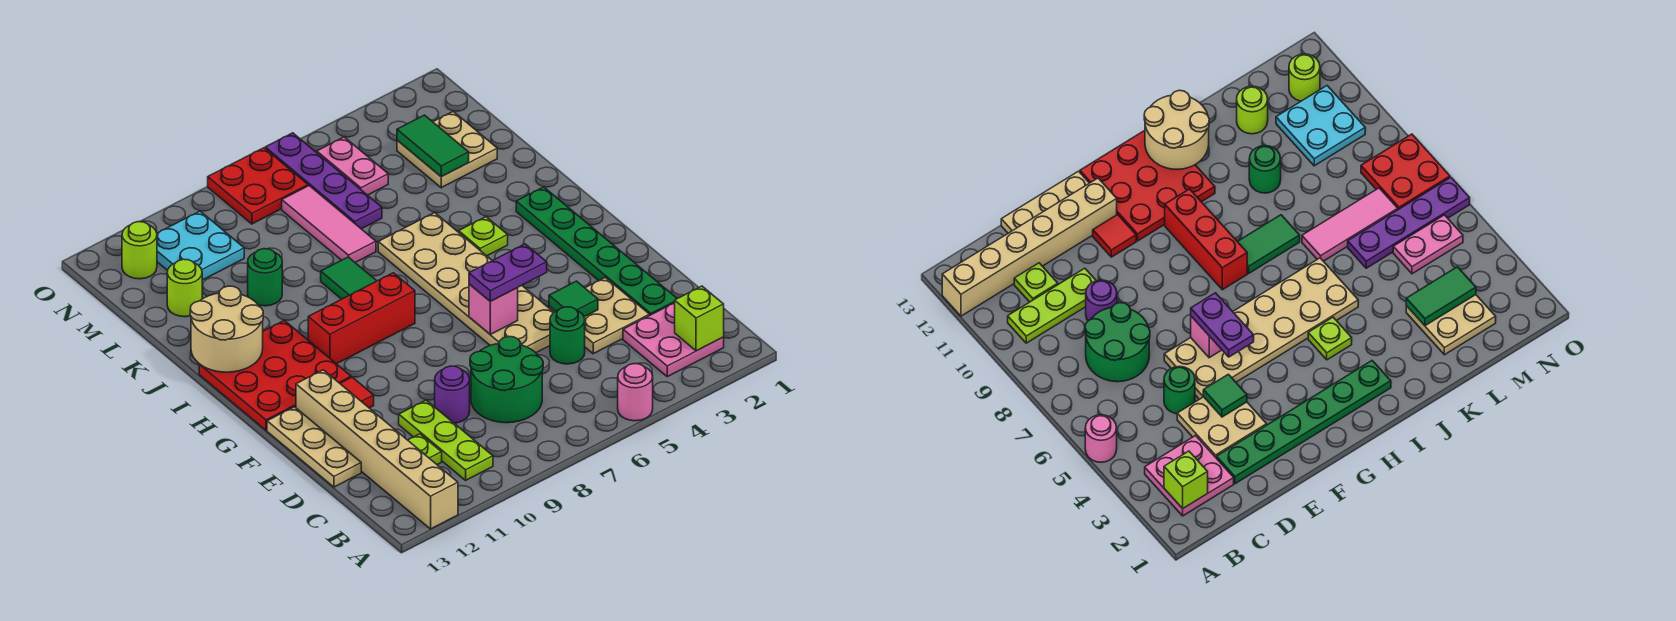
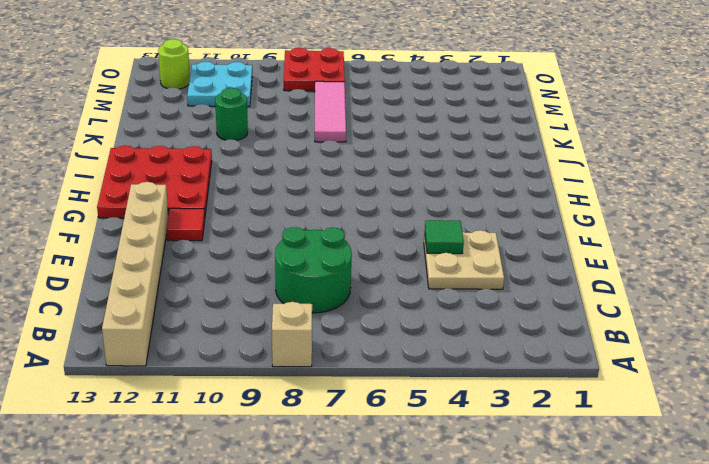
tan 1x1 brick [272,302,312,367] -> none
none -> pink 1x1 round brick [618,364,653,421]
none -> pink 2x2 plate [623,303,724,377]
none -> lime 1x3 plate [399,400,493,480]
none -> lime 1x1 plate [408,434,442,465]

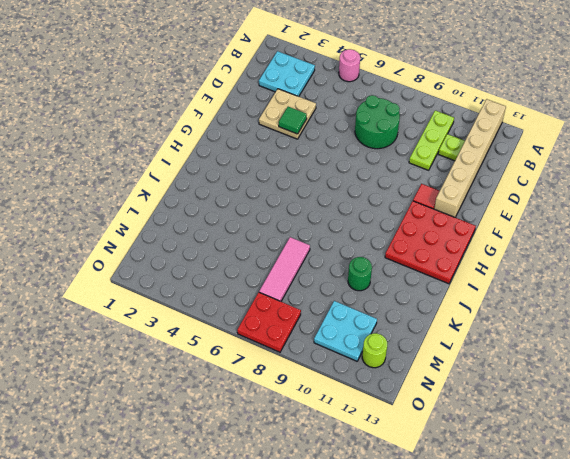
cyan 2x2 plate [259,51,315,97] -> pink 2x2 plate [623,303,724,377]
none -> green 1x6 plate [516,187,677,316]
none -> green 1x1 round brick [550,307,585,364]
none -> purple 1x1 round brick [435,366,470,423]
none -> tan 1x3 plate [267,407,361,487]

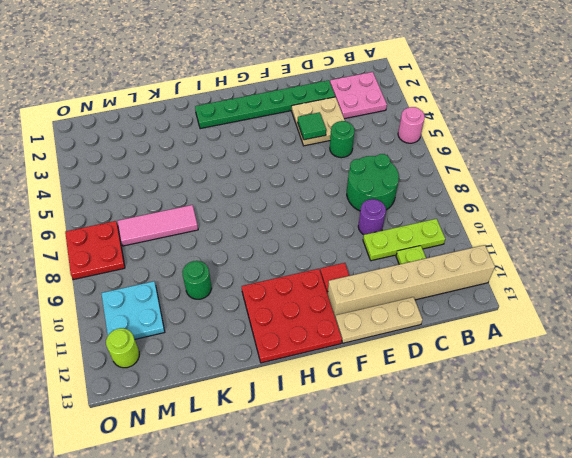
none -> tan 2x6 plate [378,213,554,353]
none -> red 1x3 brick [308,273,415,364]
none -> lime 1x1 plate [459,217,508,256]
none -> green 1x2 tile [321,257,376,299]

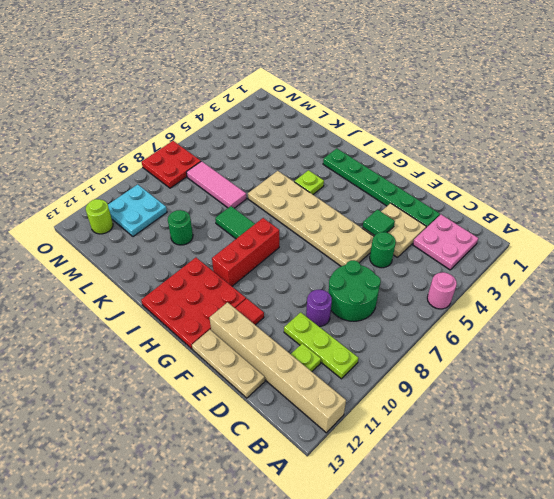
none -> tan 2x2 plate [397,111,497,188]
none -> purple 1x4 plate [265,133,382,229]
none -> lime 1x1 round brick [167,259,202,317]
none -> pink 1x2 plate [317,137,388,195]

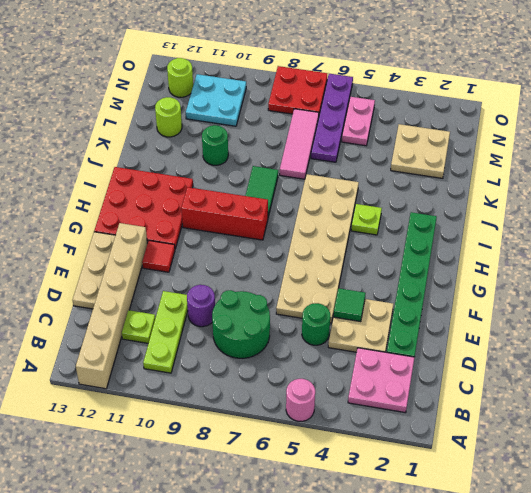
none -> lime 1x1 brick [675,286,724,351]
none -> pink 1x1 brick [469,284,518,334]
none -> tan 2x2 round brick [190,286,263,372]
none -> green 1x2 tile [397,115,469,177]

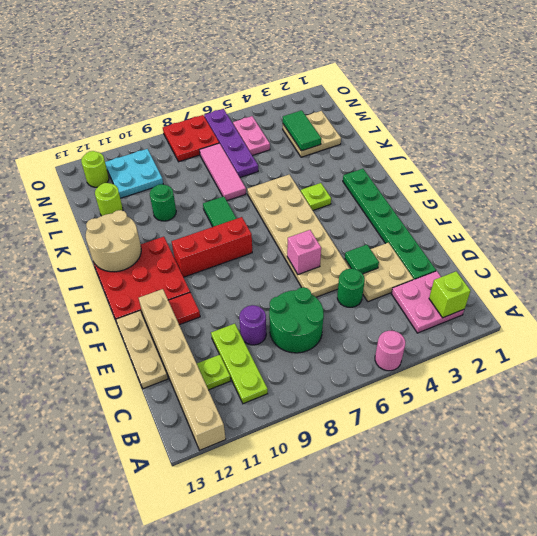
none -> purple 1x2 plate [469,244,547,301]

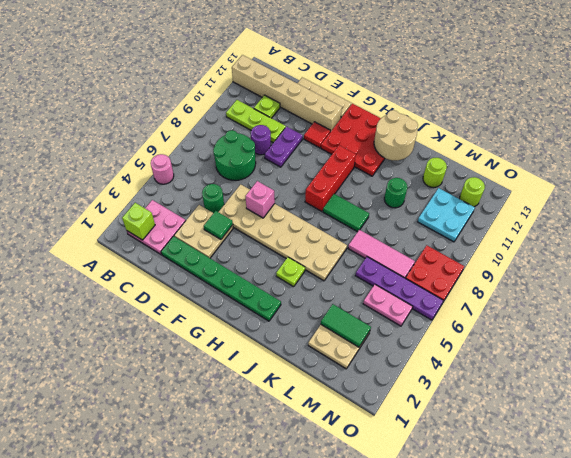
purple 1x2 plate [265,127,303,167] -> purple 1x2 plate moved to [469,244,547,301]

